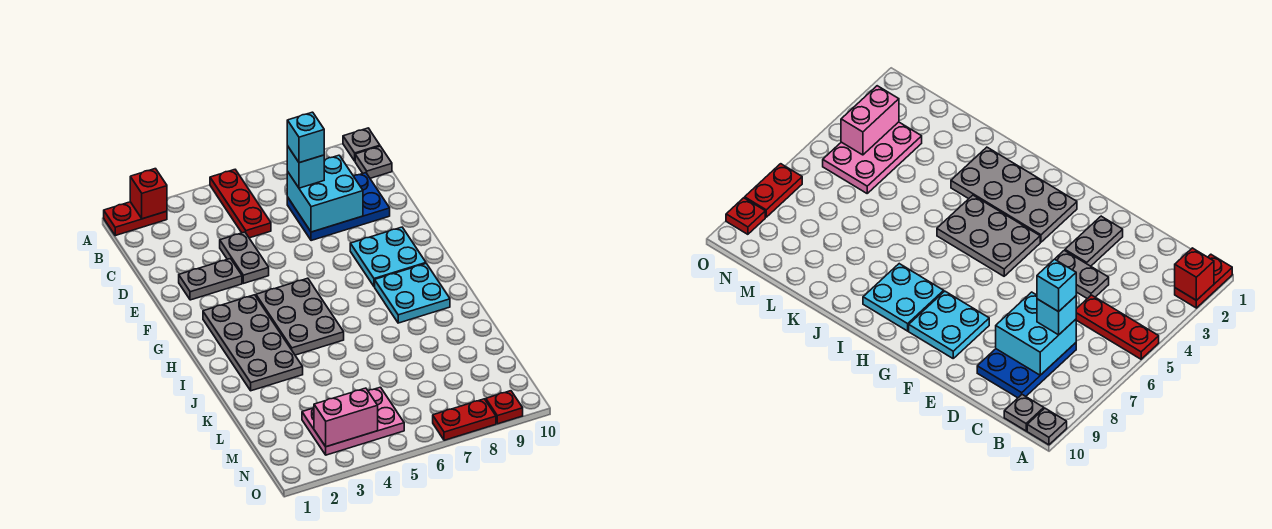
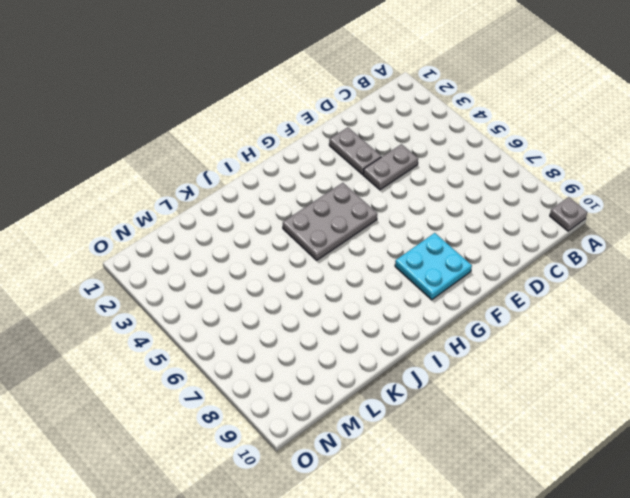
none -> red 1x2 plate [104,202,167,236]
none -> red 1x3 plate [210,170,271,238]
none -> grey 1x1 plate [355,146,392,178]

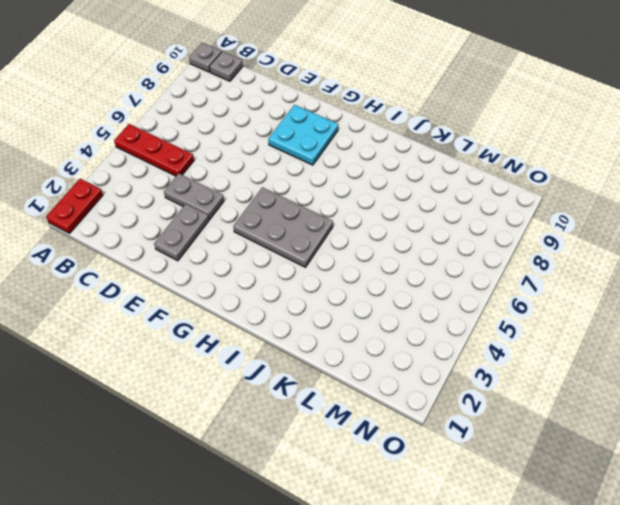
none -> blue 2x3 plate [287,173,390,241]
none -> grey 2x4 plate [203,295,303,391]
none -> cyan 2x2 plate [375,264,450,323]

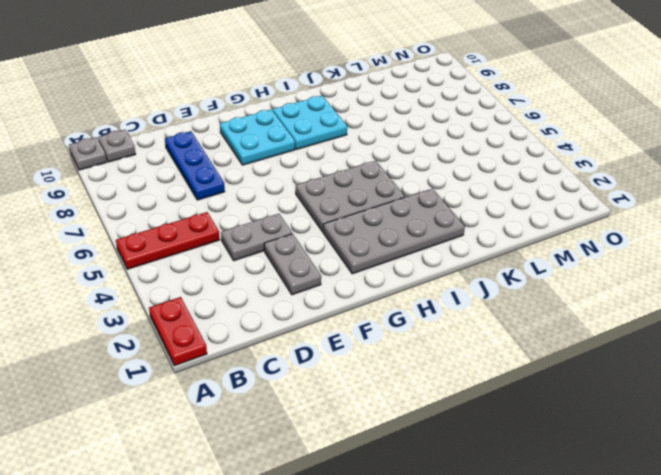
blue 1x3 plate [165,131,225,200] -> blue 2x3 plate [287,173,390,241]
none -> pink 2x3 plate [302,387,404,455]
none -> red 1x2 plate [433,399,496,440]
none -> red 1x1 plate [486,391,523,424]

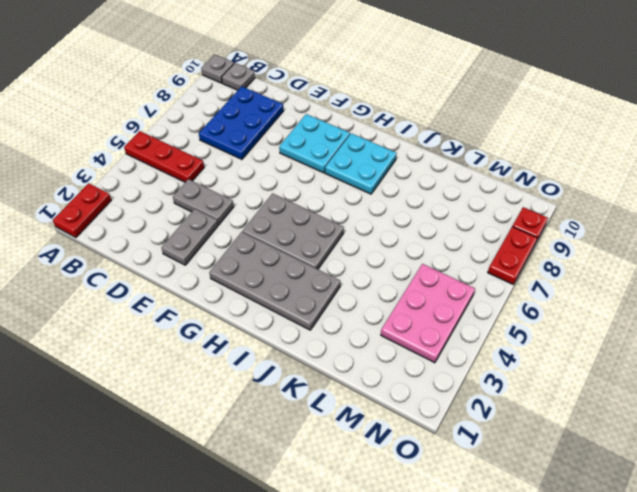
none -> red 1x1 brick [130,169,167,219]
none -> cyan 2x2 brick [287,155,363,232]
none -> pink 1x2 brick [314,388,378,447]

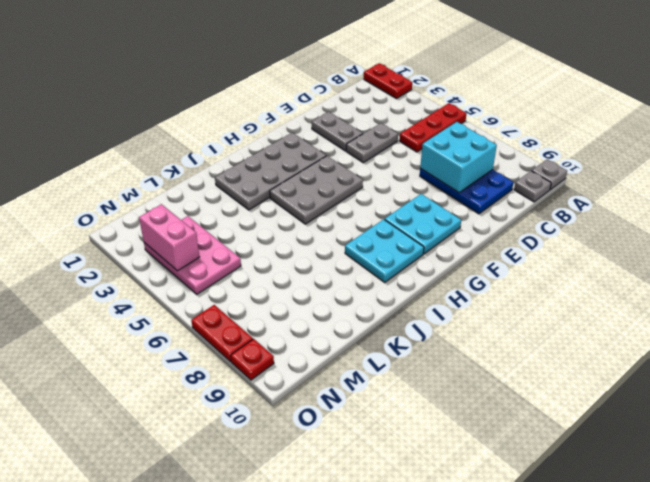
none -> red 1x1 brick [130,169,167,219]
none -> cyan 1x1 brick [287,146,324,188]
none -> cyan 1x1 brick [287,112,324,163]

